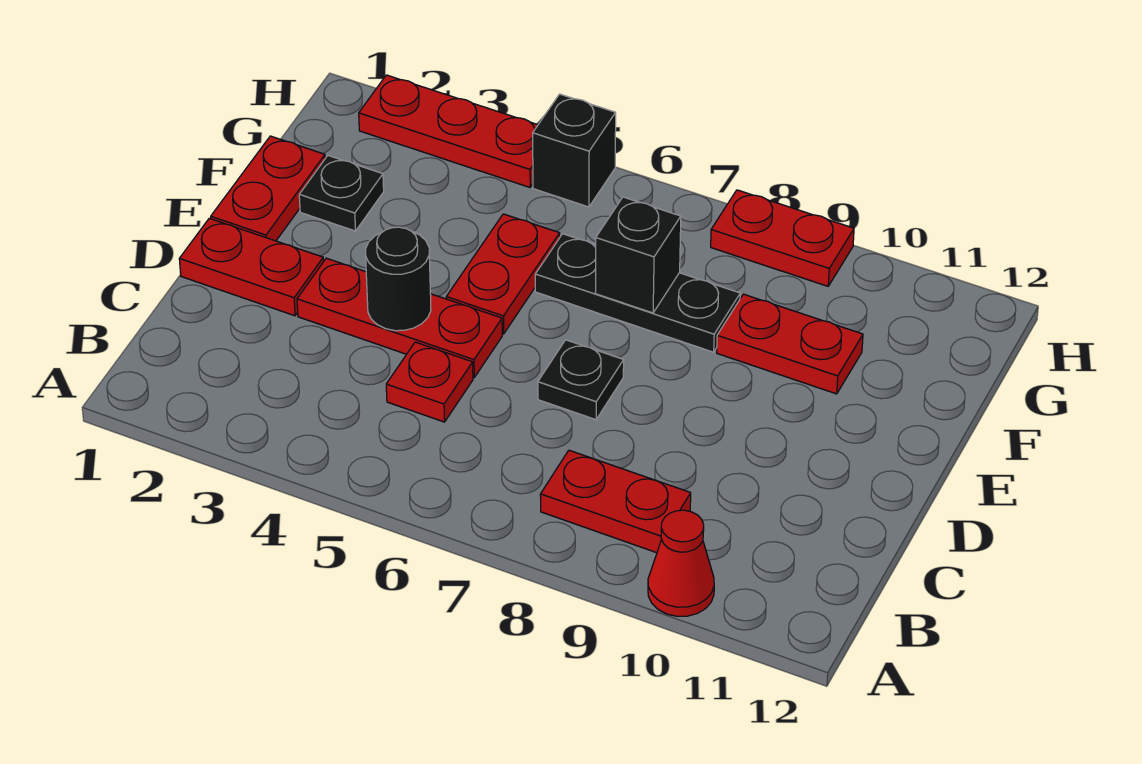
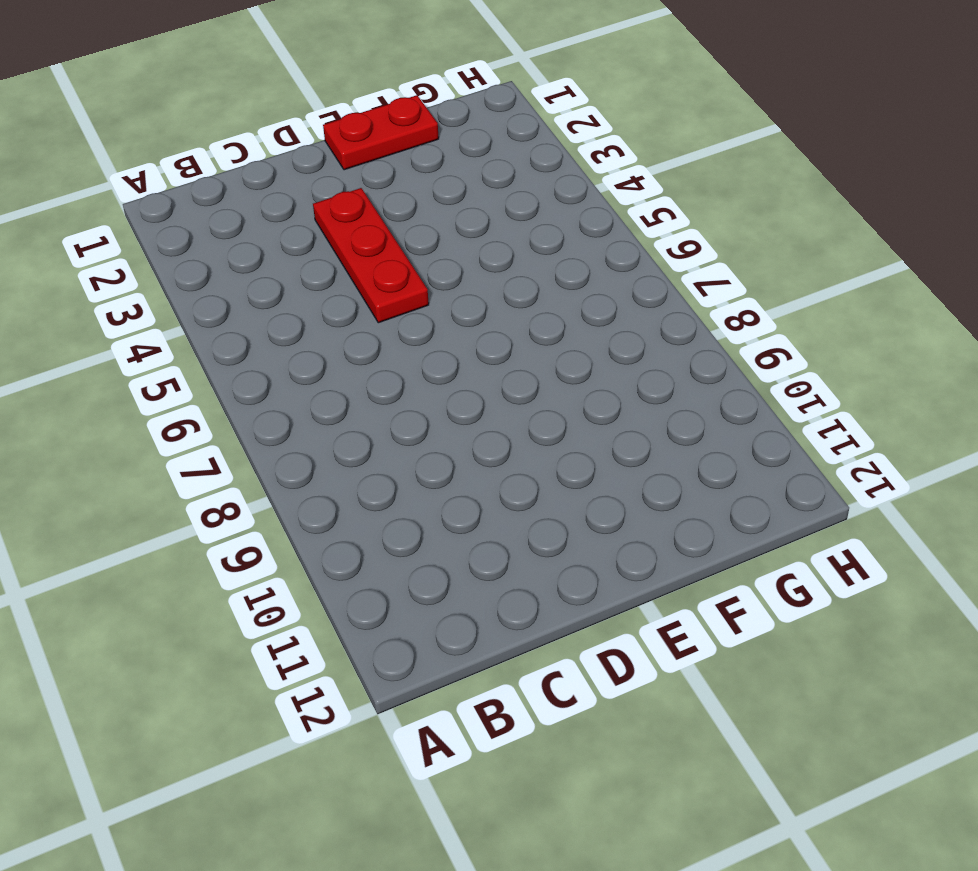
none -> red 1x1 cone [648,510,714,616]
none -> red 1x2 plate [540,450,691,553]
none -> red 1x1 plate [386,342,473,422]

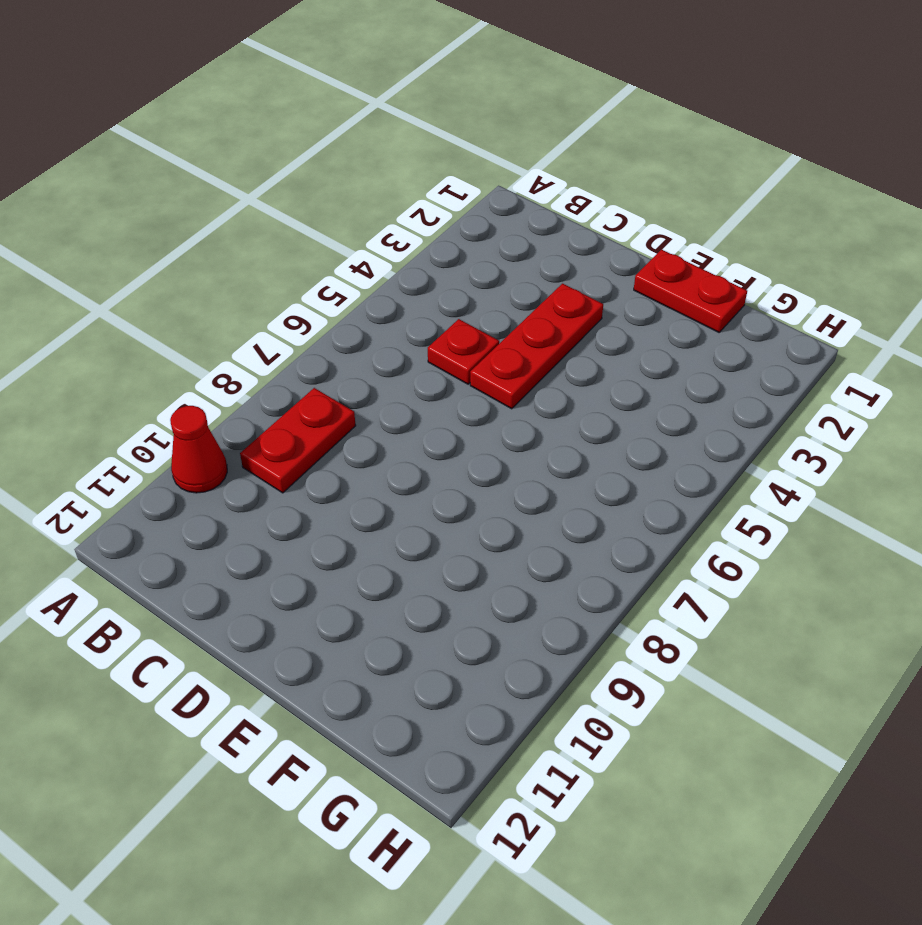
none -> red 1x2 plate [179,218,323,316]
none -> black 1x1 plate [538,340,624,420]
none -> red 1x2 plate [446,214,560,334]

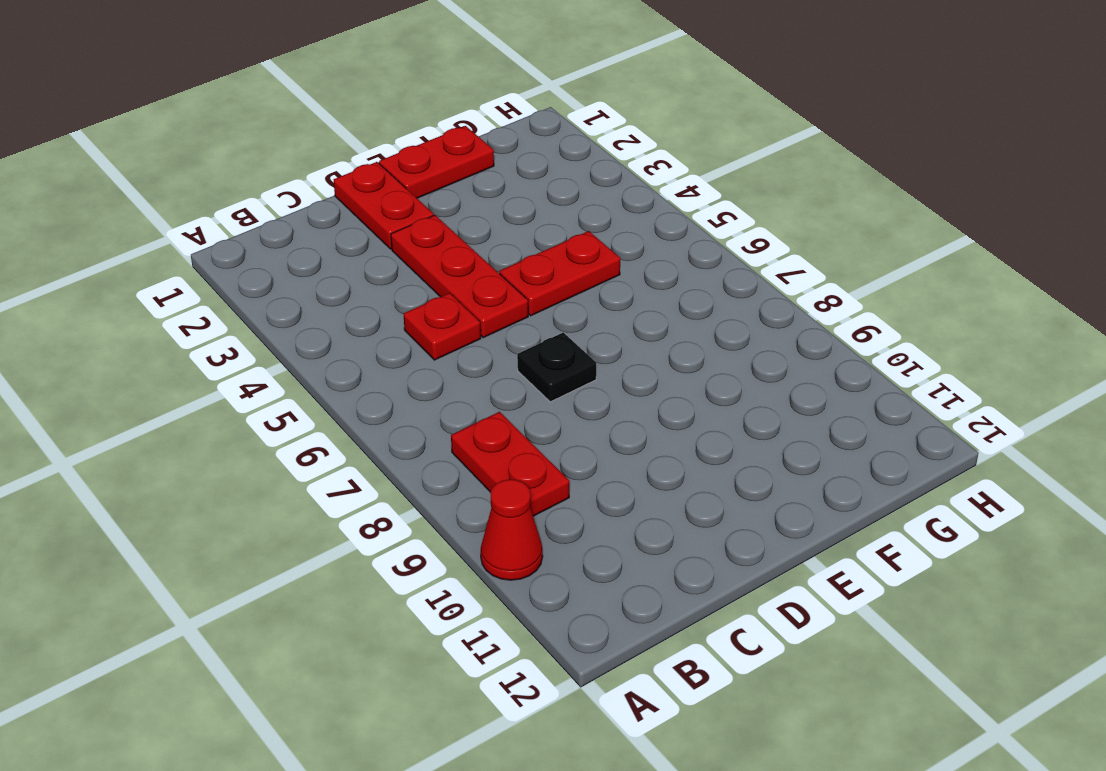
none -> black 1x1 plate [299,156,384,231]
none -> black 1x3 plate [535,234,740,352]
none -> red 1x2 plate [717,294,863,394]

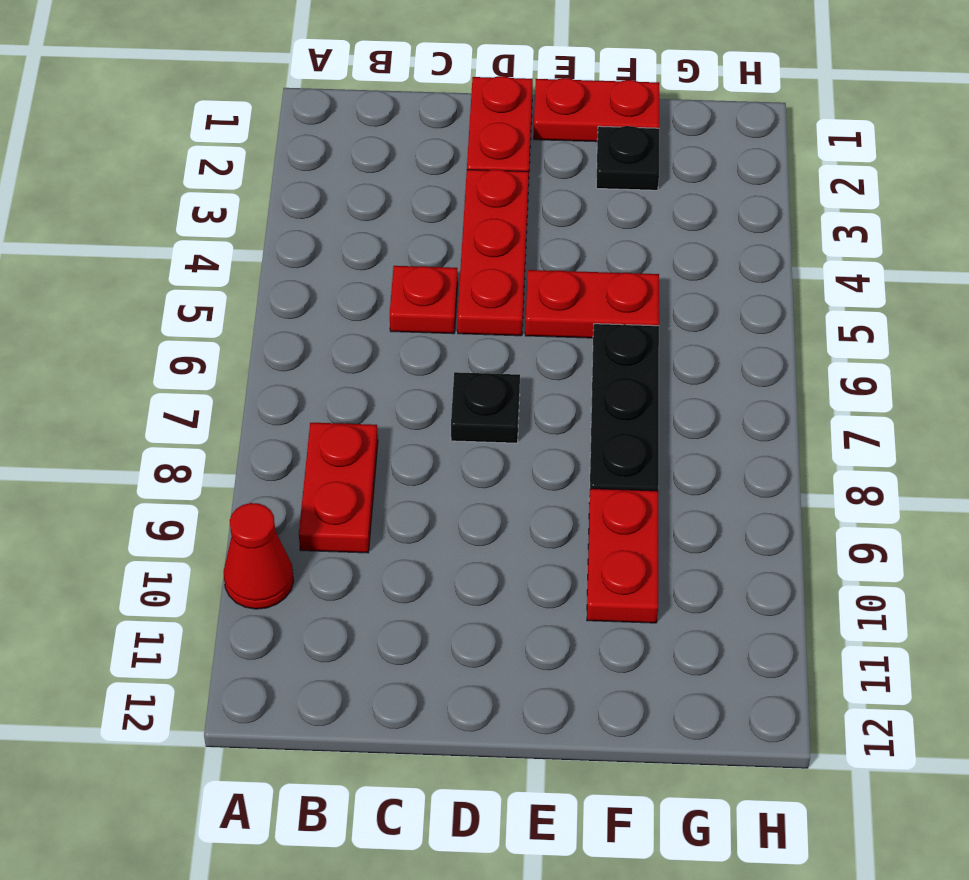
none -> red 1x3 plate [359,75,538,187]
none -> black 1x1 brick [533,94,616,207]
none -> red 1x2 plate [711,190,854,286]

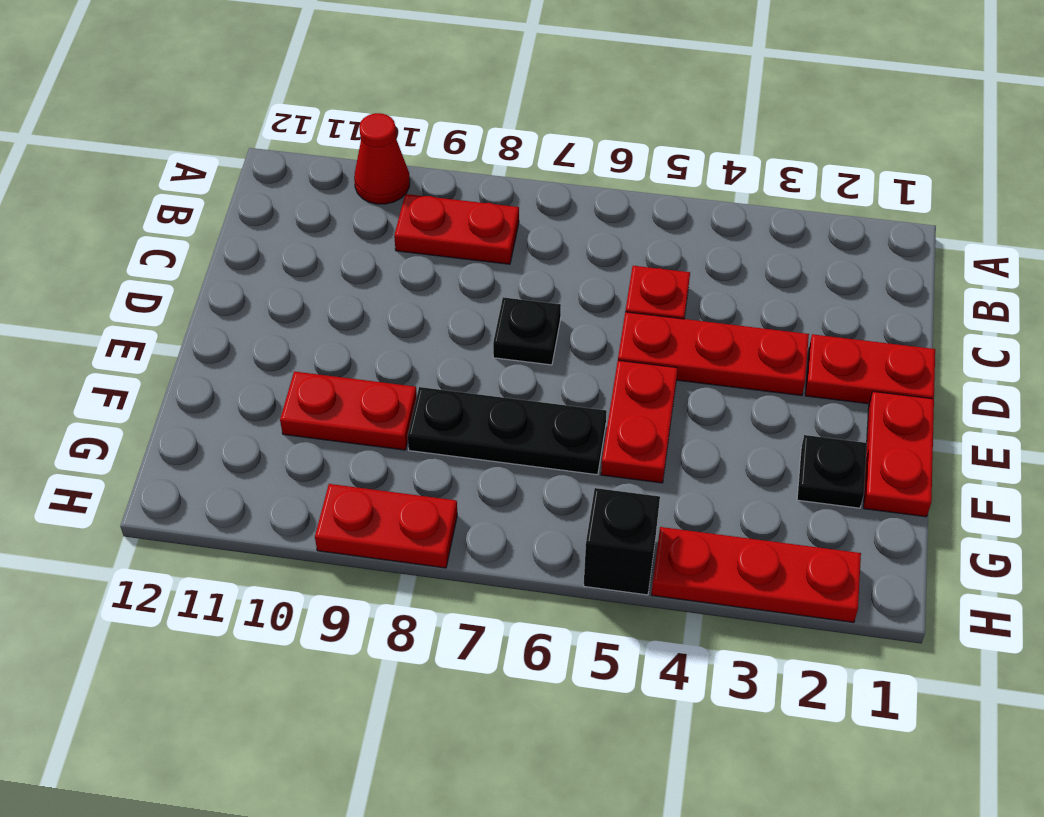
none -> black 1x1 round brick [366,227,431,331]
none -> black 1x1 brick [595,197,681,313]

